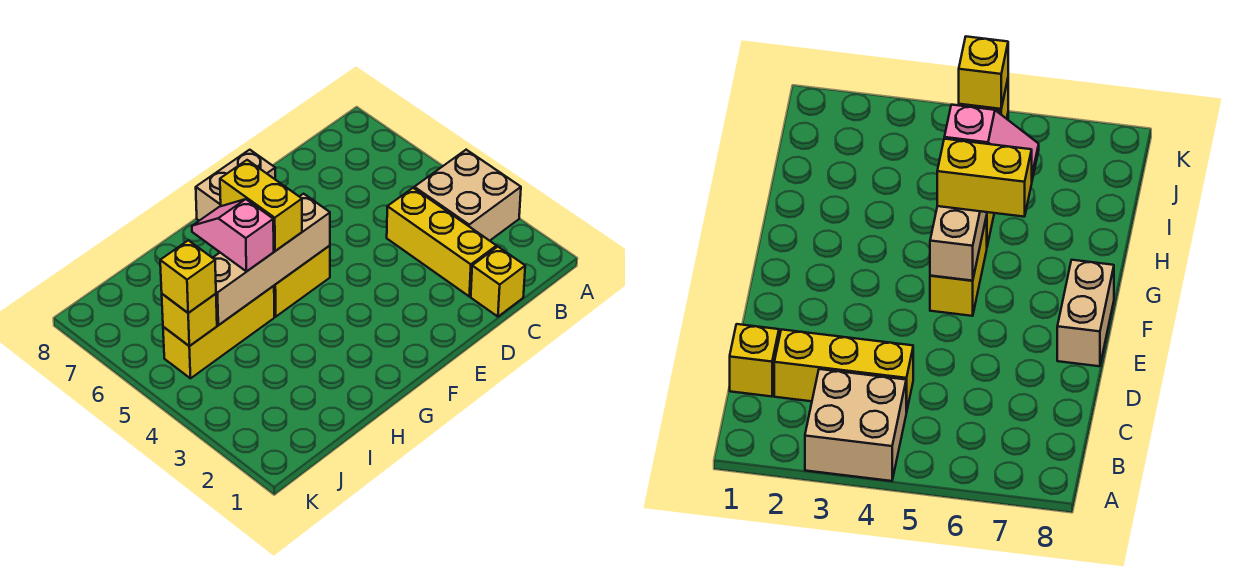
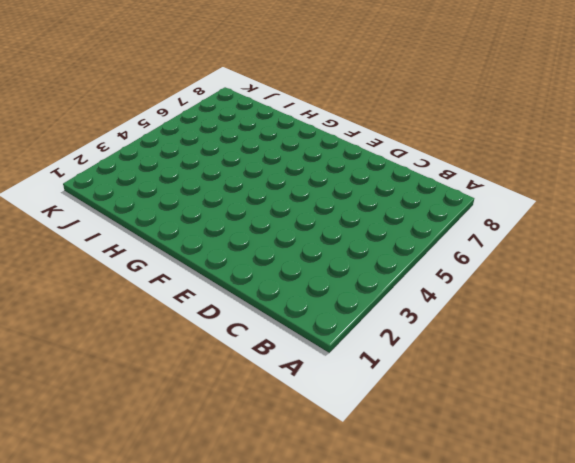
none -> tan 2x2 brick [414,150,521,241]
none -> yellow 1x1 brick [471,247,525,317]

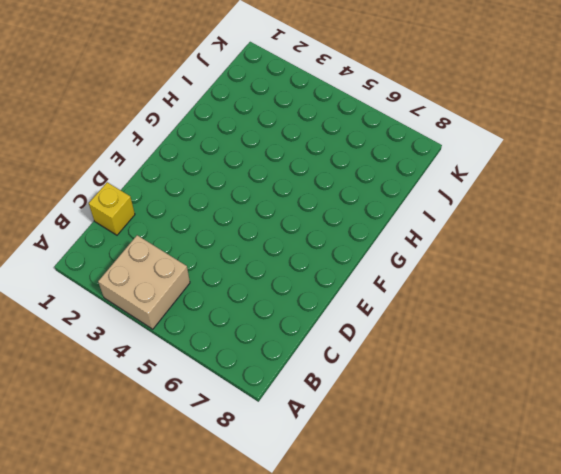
none -> yellow 1x3 brick [387,188,496,296]
none -> tan 1x2 brick [196,150,275,221]

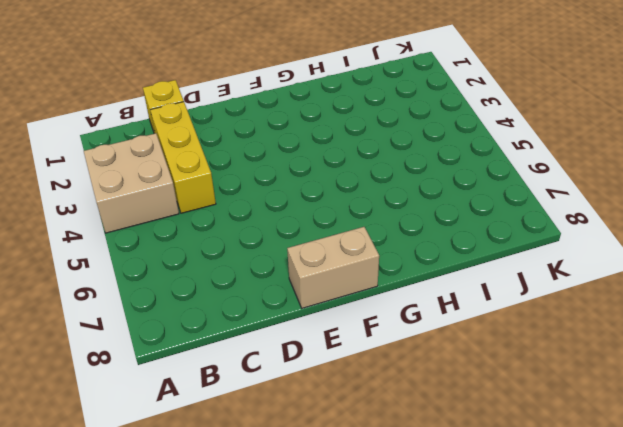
none -> yellow 1x2 brick [274,246,330,317]
none -> yellow 1x3 brick [163,286,274,378]

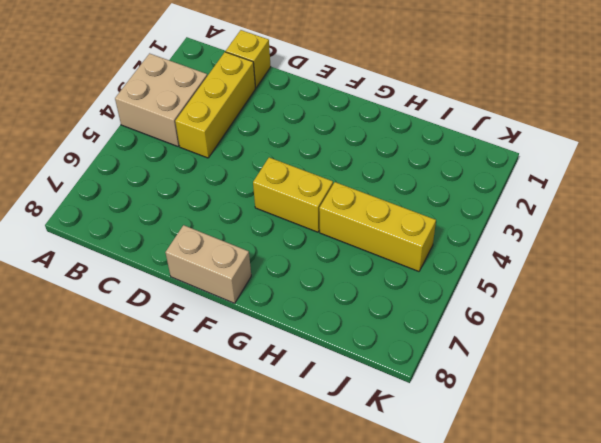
none -> tan 1x4 brick [213,194,330,325]
none -> yellow 1x1 brick [162,294,217,346]

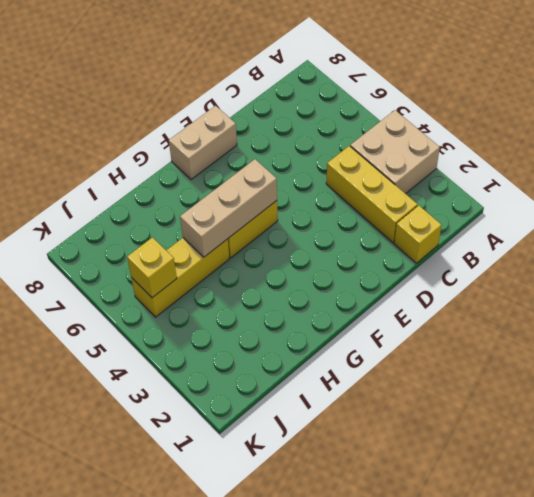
tan 1x3 brick [180,159,277,257] -> tan 1x4 brick [213,194,330,325]
none -> yellow 1x2 brick [220,160,302,251]
none -> pink 1x2 slope [192,199,274,271]

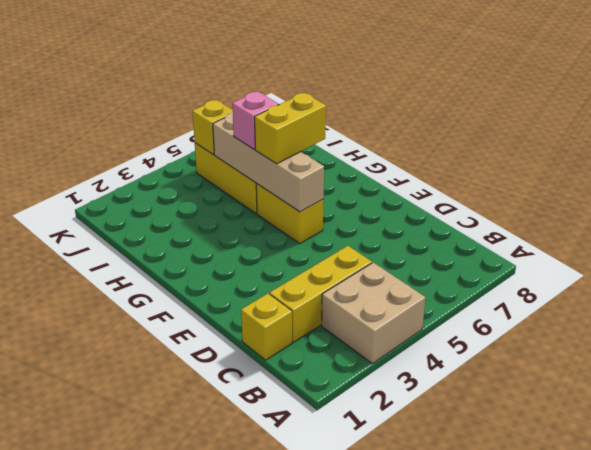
none -> tan 1x2 brick [196,150,275,221]
none -> yellow 1x1 brick [160,240,216,313]

